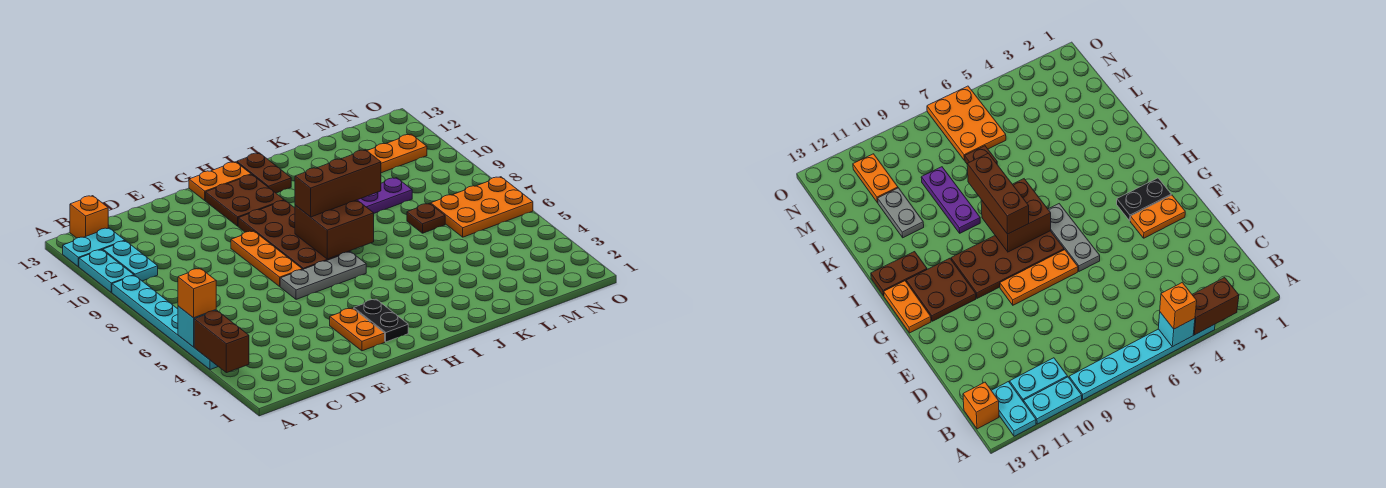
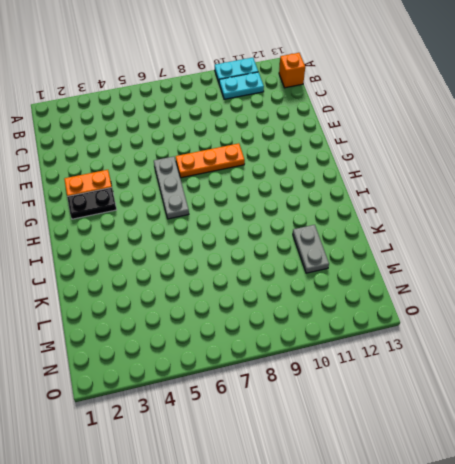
none -> cyan 1x6 plate [112,275,218,370]
none -> cyan 1x2 plate [63,228,125,267]
none -> brown 2x4 plate [238,200,350,270]

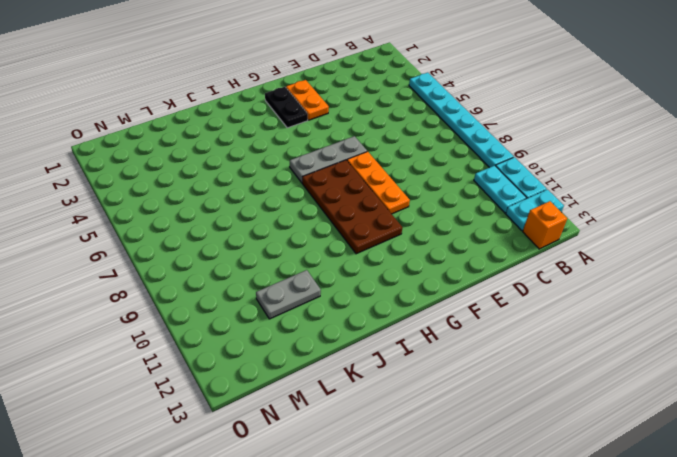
none -> brown 2x2 plate [206,175,284,226]
none -> orange 1x2 plate [189,162,251,200]
none -> brown 1x2 plate [237,153,291,193]

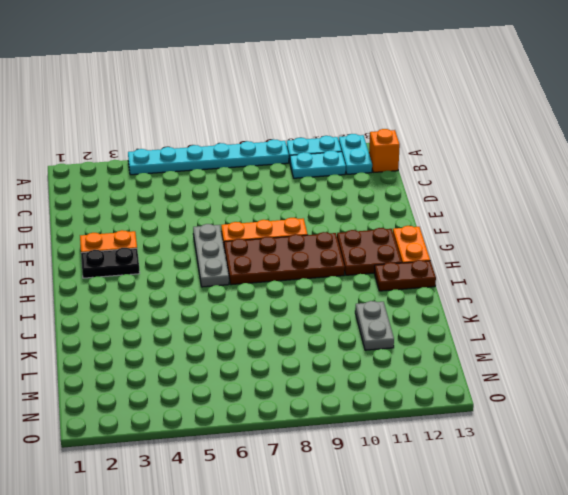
none -> purple 1x3 plate [358,178,412,213]
none -> brown 1x1 plate [407,203,445,233]
none -> orange 2x3 plate [431,177,533,237]

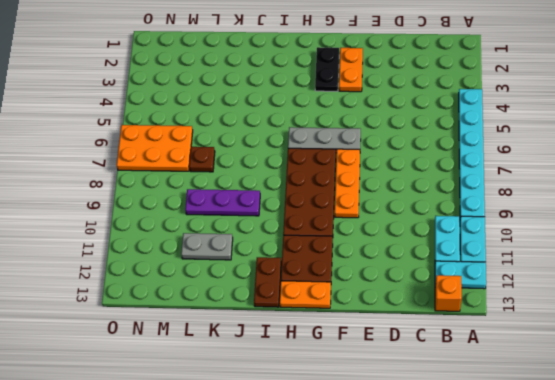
none -> orange 1x2 plate [367,134,427,173]
none -> brown 1x2 brick [194,310,249,373]
none -> cyan 1x1 brick [178,306,216,347]

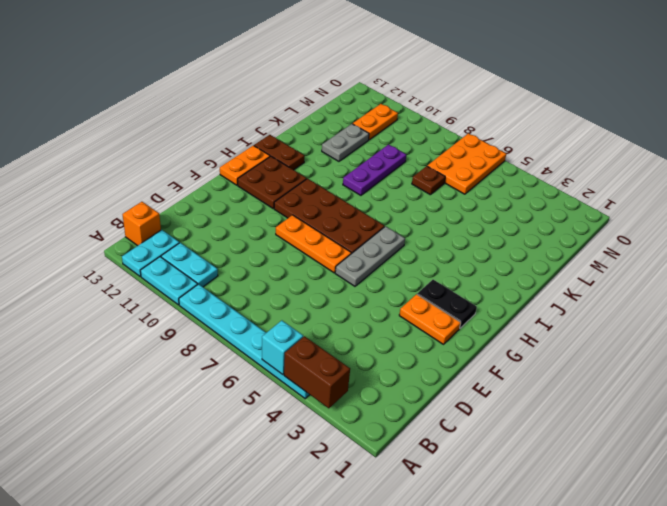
none -> brown 2x2 brick [295,200,374,259]
none -> orange 1x1 brick [178,268,216,318]
none -> brown 1x3 brick [295,150,381,217]

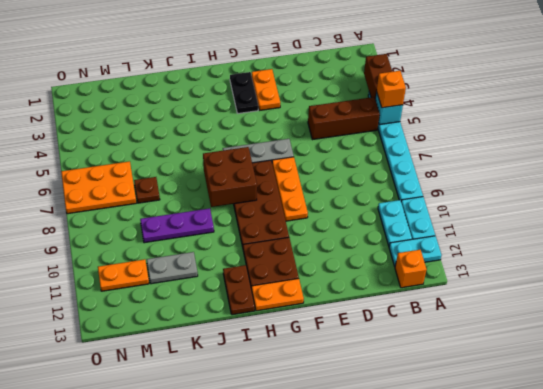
brown 1x3 brick [308,97,380,140] -> brown 1x3 brick moved to [295,150,381,217]

